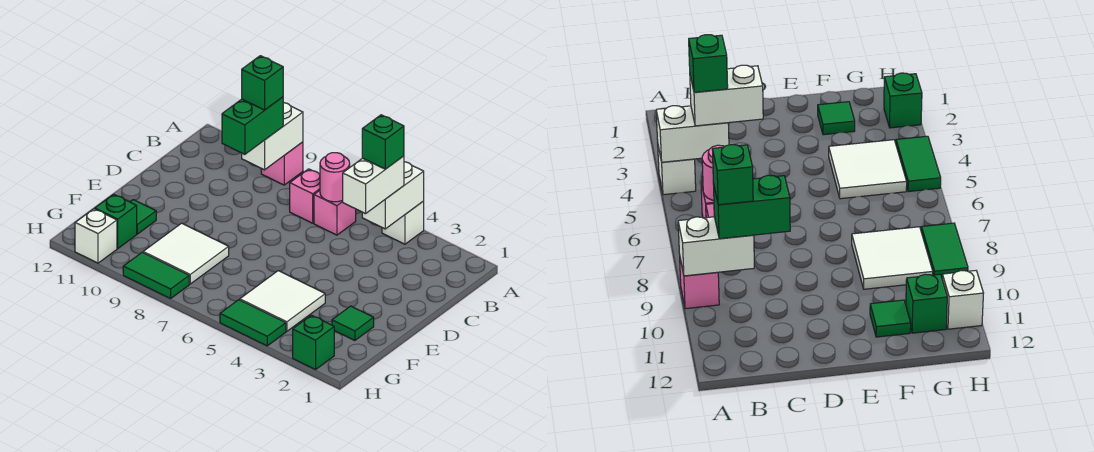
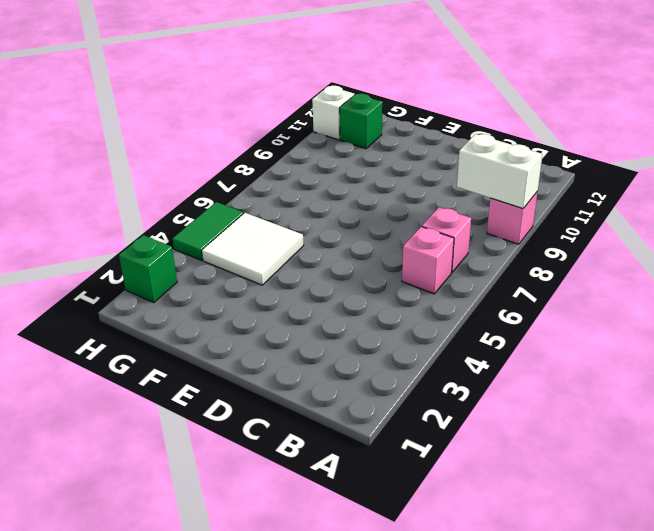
none -> white 1x1 brick [382,201,424,244]
none -> green 1x1 tile [332,306,374,341]
none -> white 2x2 tile [143,223,229,284]

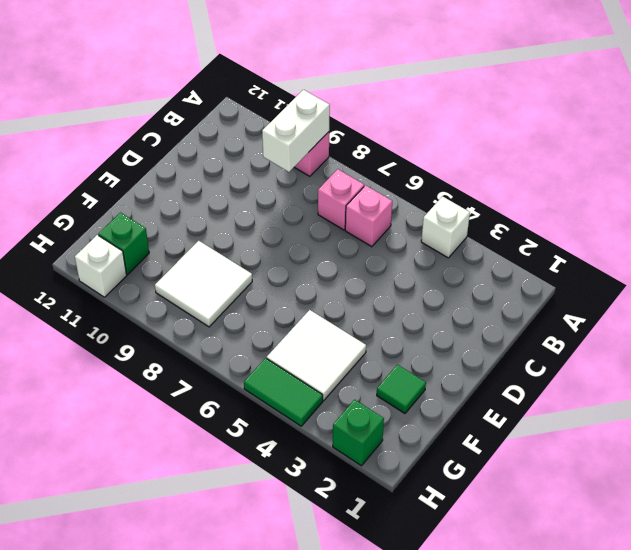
none -> green 1x1 tile [131,200,156,234]
none -> green 1x2 tile [123,252,189,299]
none -> white 1x2 brick [362,162,424,229]

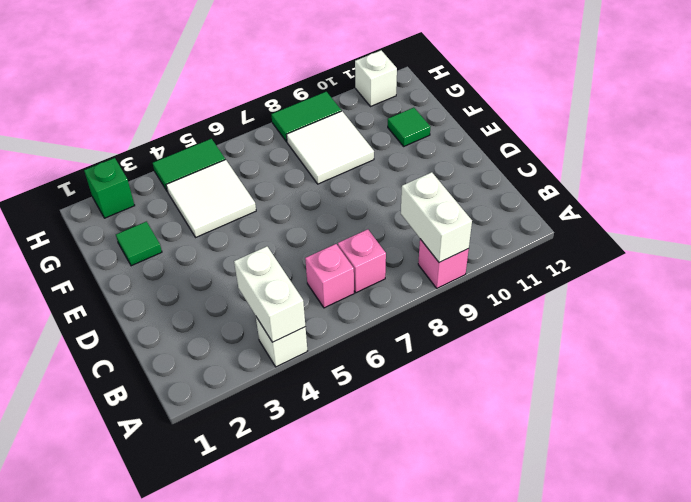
none -> green 1x1 brick [95,194,137,248]
none -> pink 1x1 round brick [320,153,350,202]
none -> white 1x2 brick [343,156,404,214]

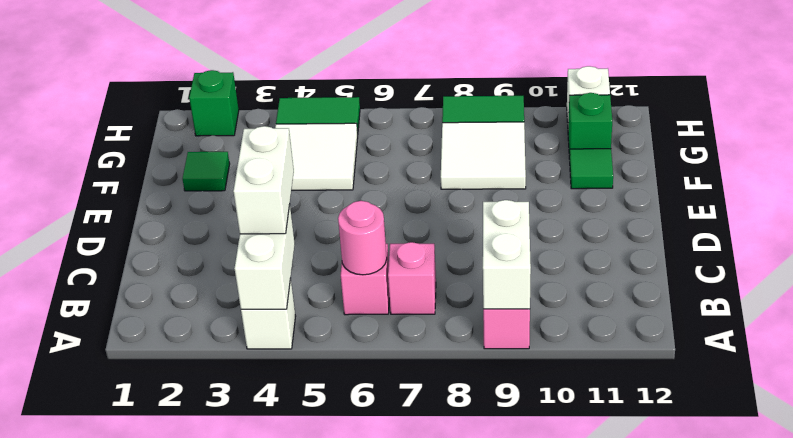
none -> green 1x2 brick [222,97,283,154]
none -> green 1x1 brick [362,115,404,169]
none -> green 1x1 brick [242,56,283,110]

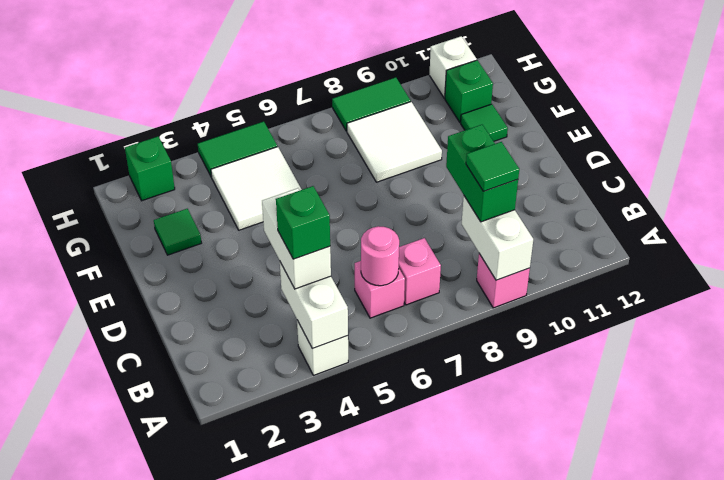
green 1x1 tile [466,142,519,191] -> green 1x1 brick [242,56,283,110]

